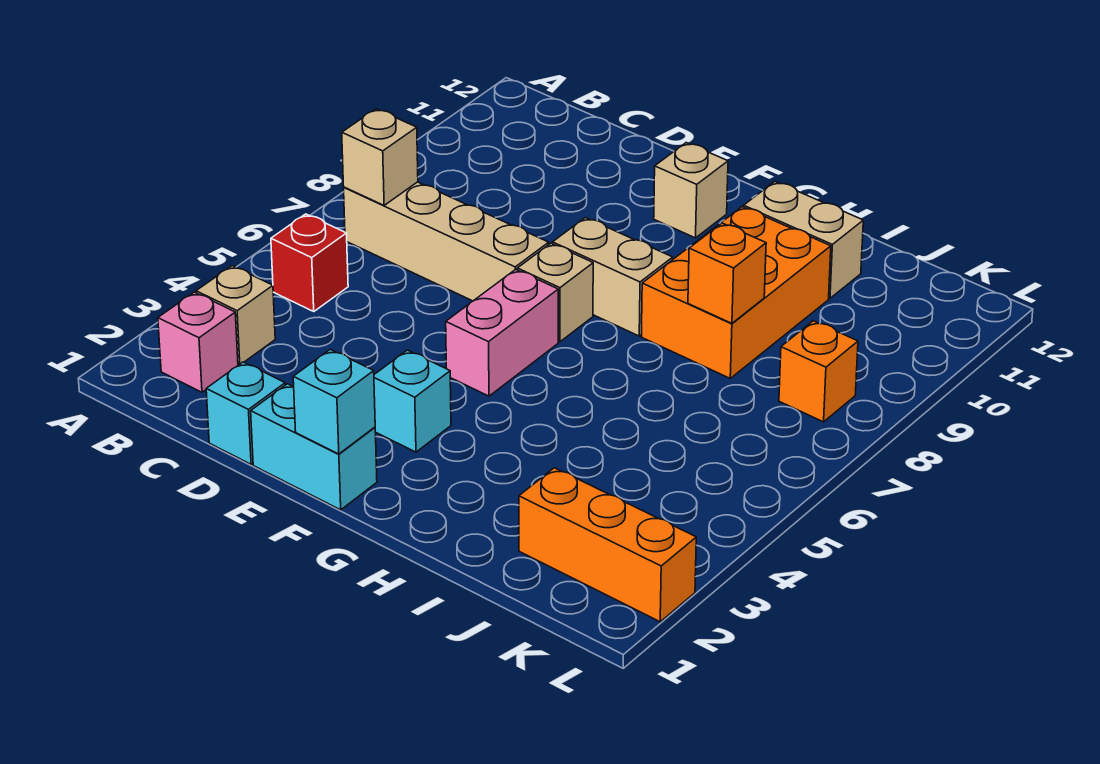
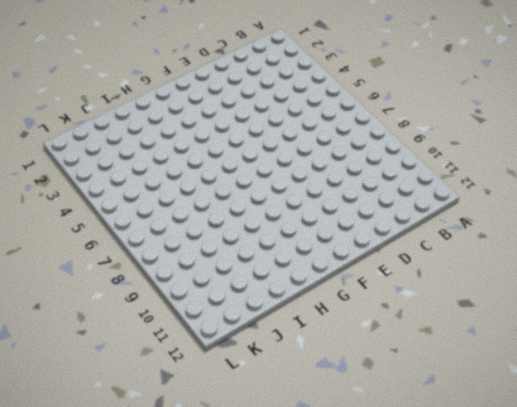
none -> pink 1x1 brick [158,292,238,392]
none -> tan 1x1 brick [196,266,275,365]
none -> red 1x1 brick [271,214,348,311]

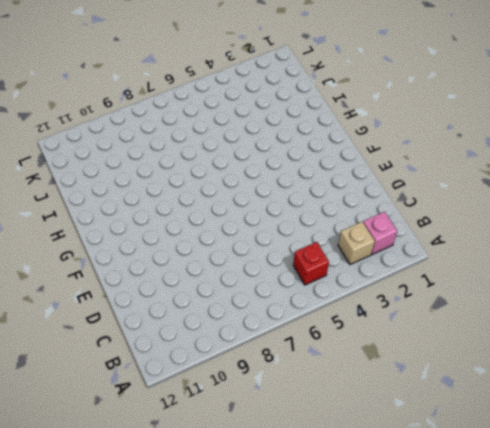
none -> tan 1x4 brick [344,182,549,301]
none -> cyan 1x1 brick [206,362,285,464]
none -> cyan 1x2 brick [251,384,377,510]

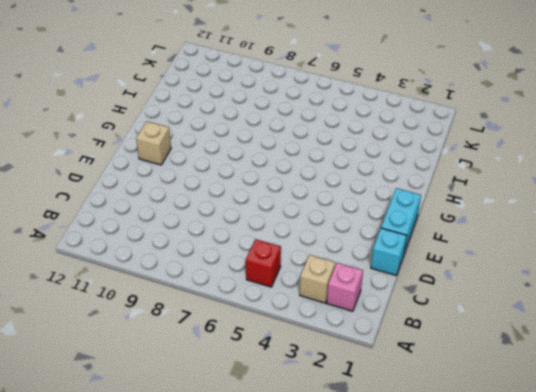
none -> tan 1x4 brick [344,182,549,301]
none -> cyan 1x1 brick [374,350,451,452]
none -> pink 1x2 brick [446,269,558,396]

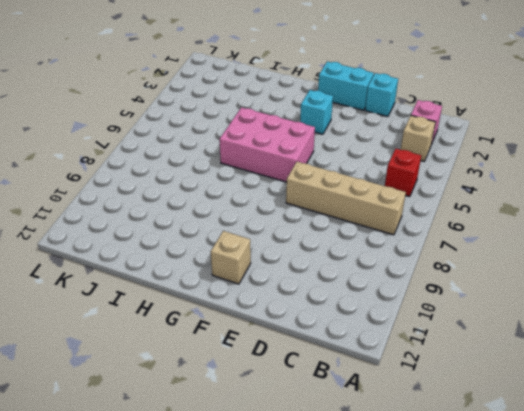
pink 2x3 brick [219,107,315,182] -> pink 1x2 brick [446,269,558,396]
none -> tan 1x1 brick [517,243,593,342]
none -> tan 1x2 brick [553,218,673,336]
none -> orange 2x3 brick [641,207,831,378]

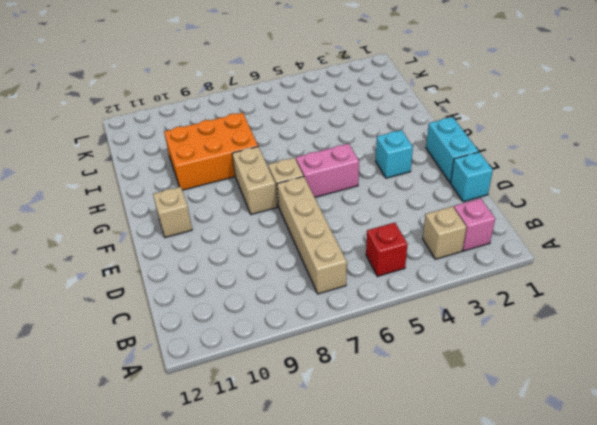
none -> tan 1x2 brick [744,182,863,298]
none -> orange 1x3 brick [519,468,696,622]
none -> orange 1x1 brick [779,321,858,422]

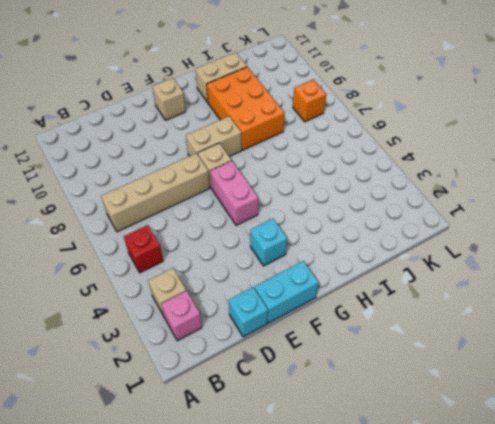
none -> orange 1x3 brick [519,468,696,622]
none -> tan 1x1 brick [342,109,418,205]
none -> cyan 1x1 brick [293,349,375,454]

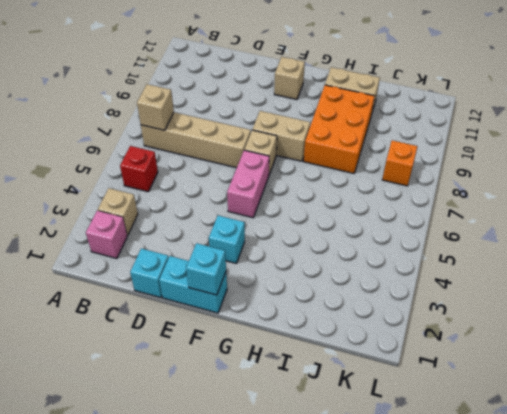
none -> orange 1x3 brick [519,468,696,622]
none -> orange 1x1 brick [688,223,766,323]

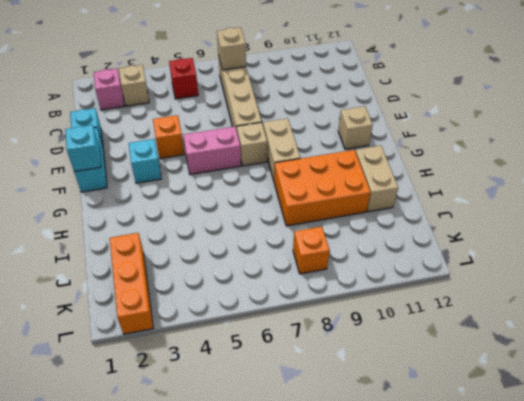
orange 1x1 brick [153,115,184,158] -> orange 1x1 brick moved to [688,223,766,323]

